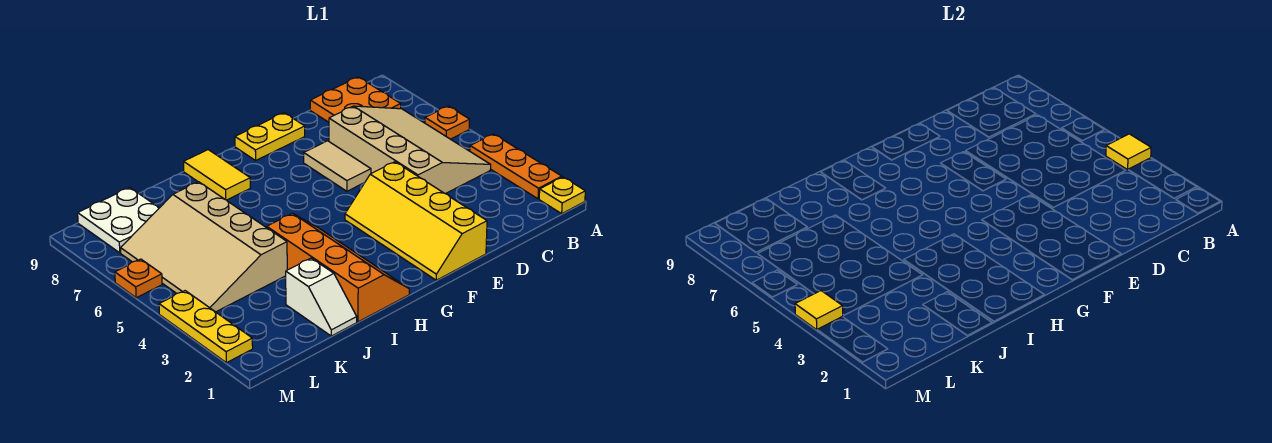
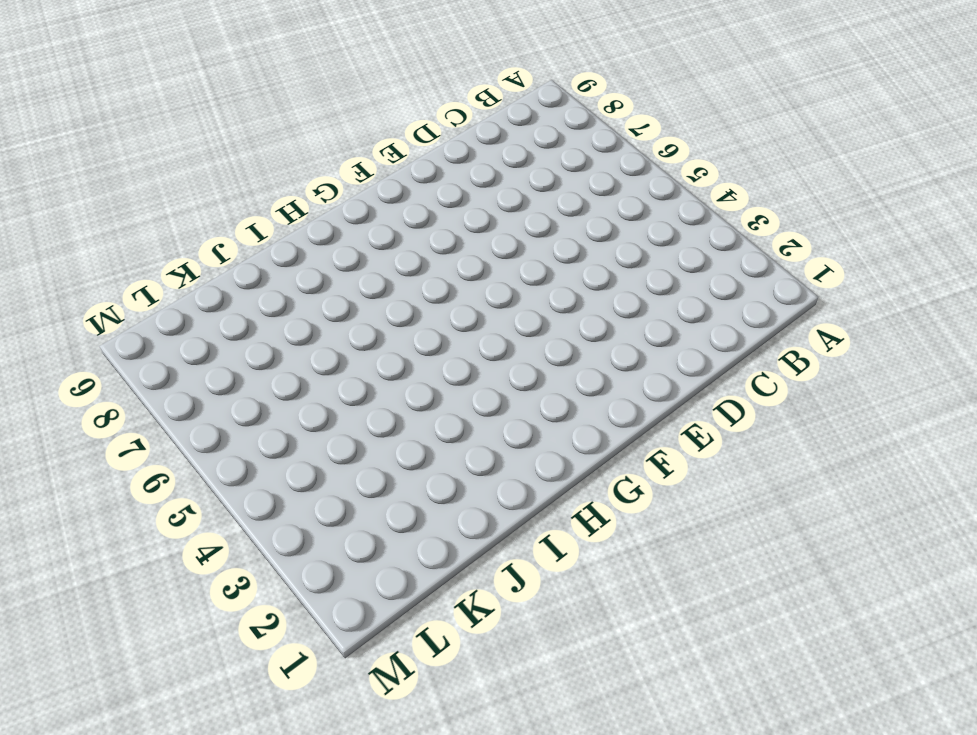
none -> yellow 1x1 plate [539,177,585,214]
none -> orange 1x3 plate [470,134,562,199]
none -> orange 1x1 plate [425,106,470,139]

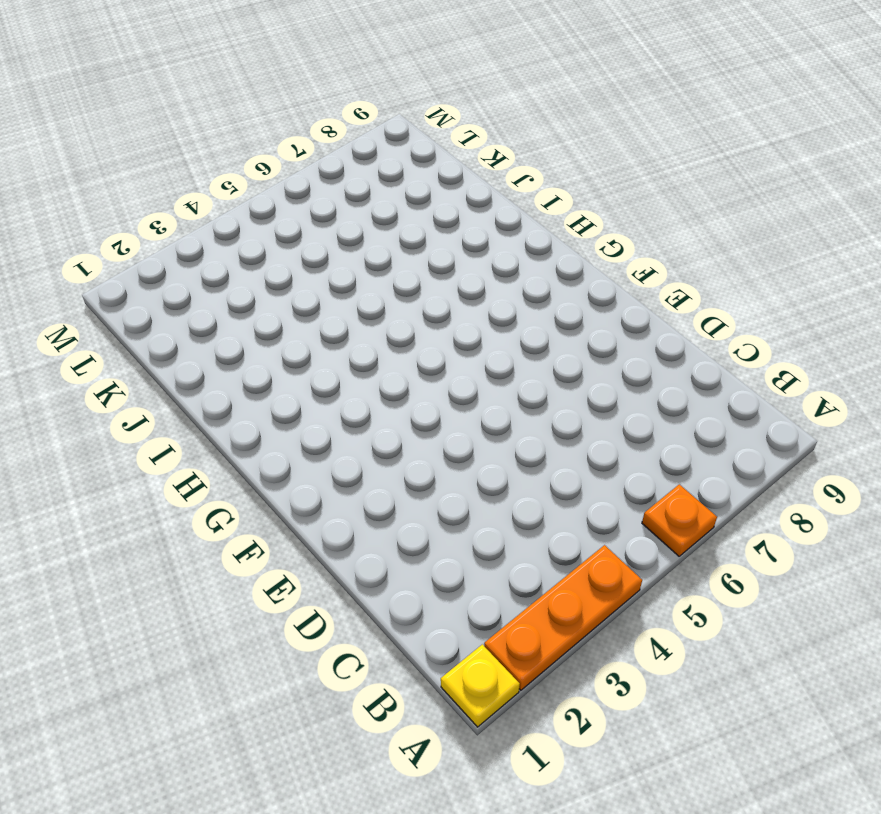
none -> tan 3x4 slope [329,106,491,194]
none -> orange 2x2 plate [310,77,401,122]
none -> yellow 2x4 slope [345,162,487,280]

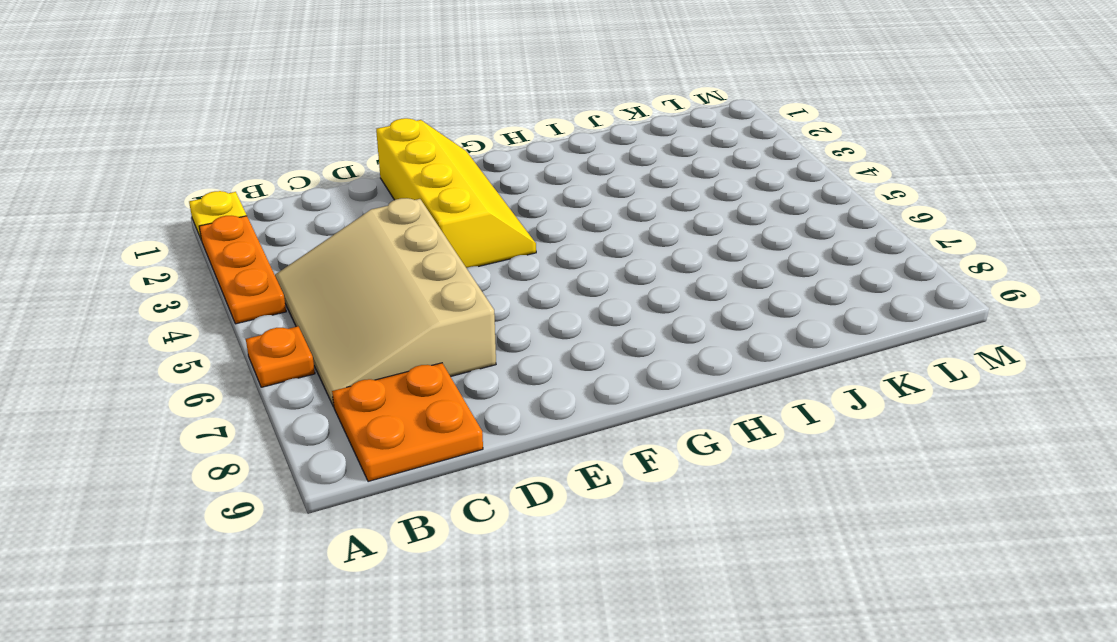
none -> tan 1x2 tile [304,141,371,191]
none -> yellow 1x2 plate [235,113,305,160]
none -> orange 2x4 slope [267,213,409,322]

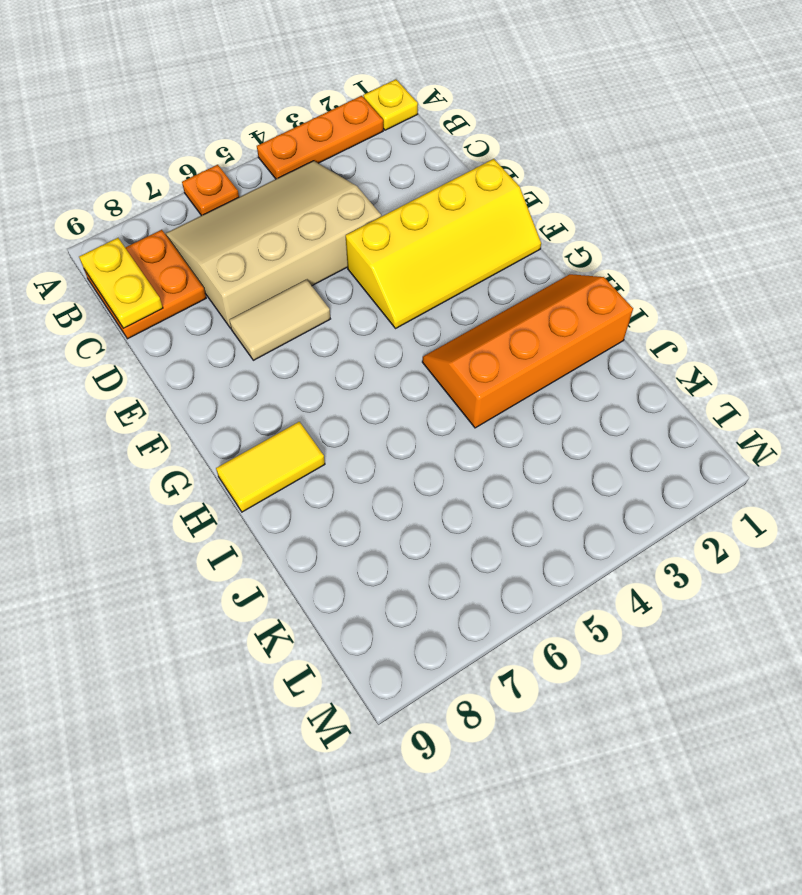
yellow 1x2 plate [79,238,163,328] -> yellow 1x2 plate moved to [235,113,305,160]
none -> white 1x2 slope [286,258,357,336]
none -> tan 3x4 slope [121,182,287,312]
none -> white 2x2 plate [78,188,159,253]

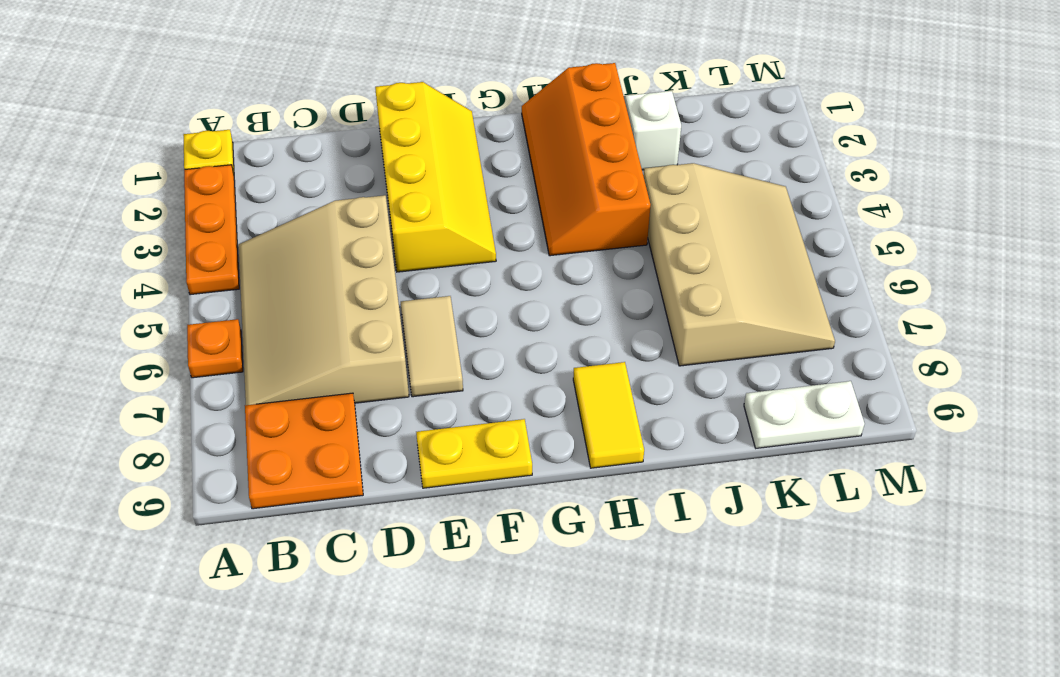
white 1x2 plate [744,381,864,448] -> white 2x2 plate [78,188,159,253]
none -> yellow 1x3 plate [159,291,253,363]
none -> orange 1x1 plate [115,259,162,298]
none -> yellow 1x1 tile [1106,134,1151,170]

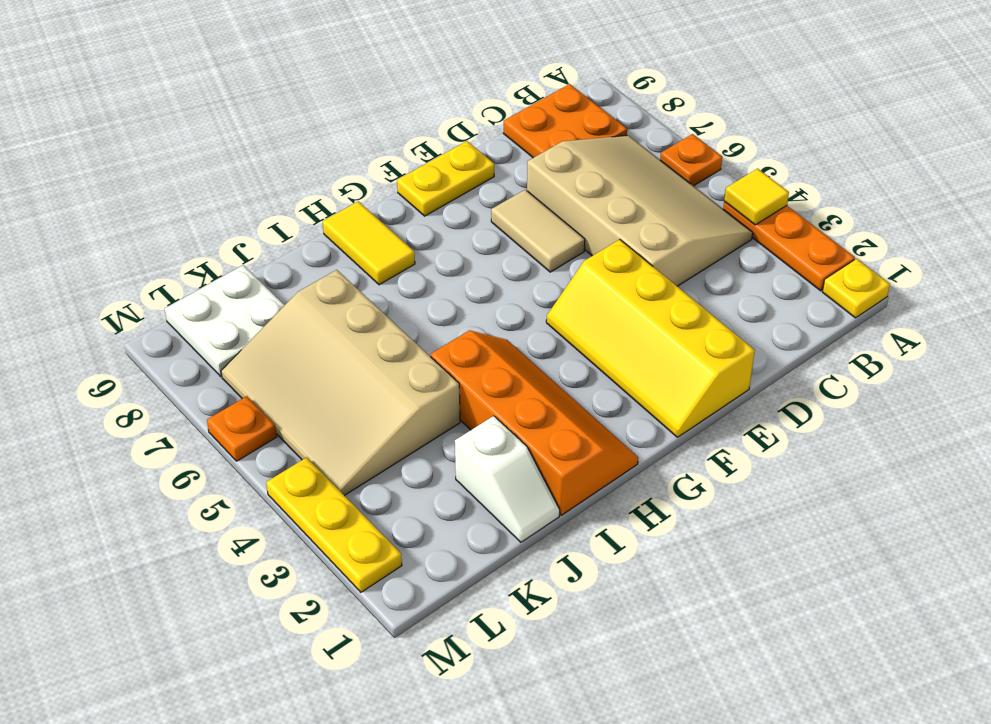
none -> yellow 1x1 tile [795,291,843,330]

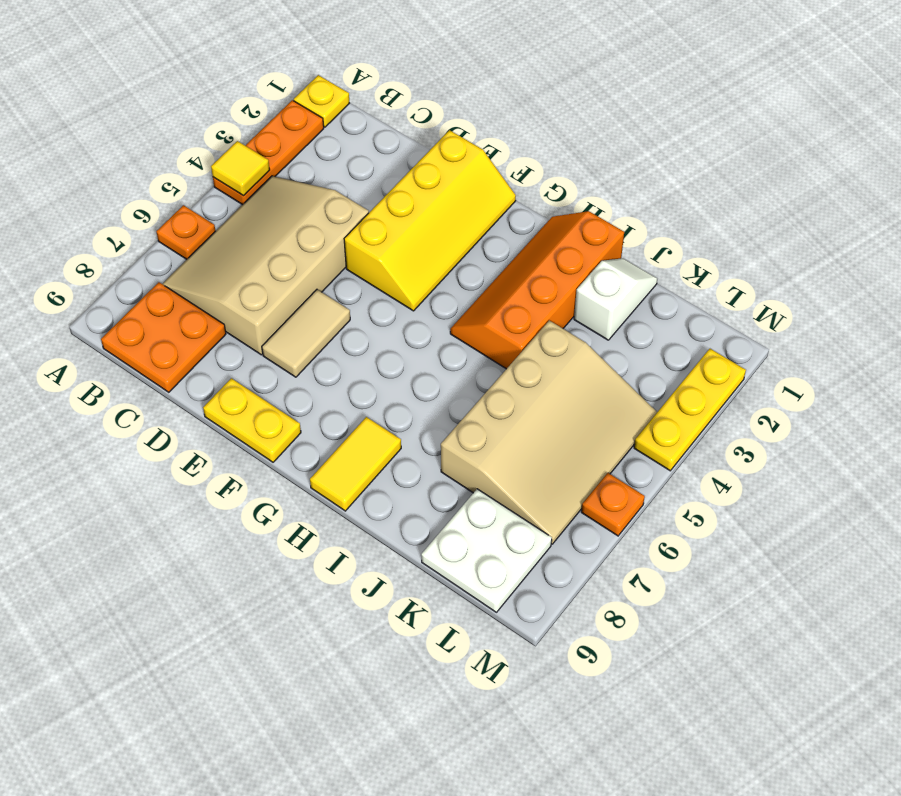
none -> yellow 1x1 tile [795,291,843,330]

